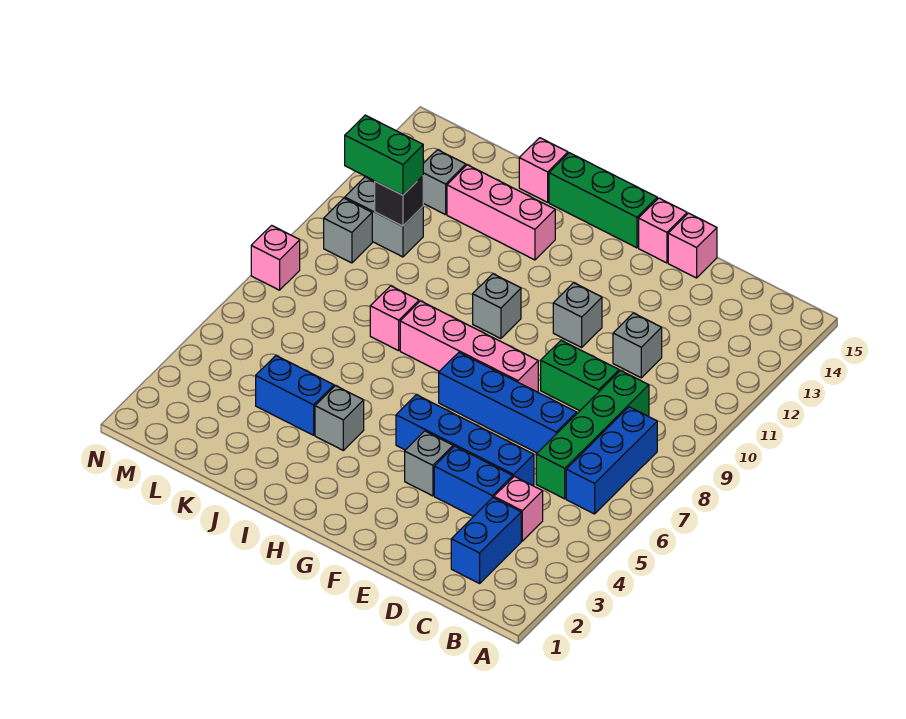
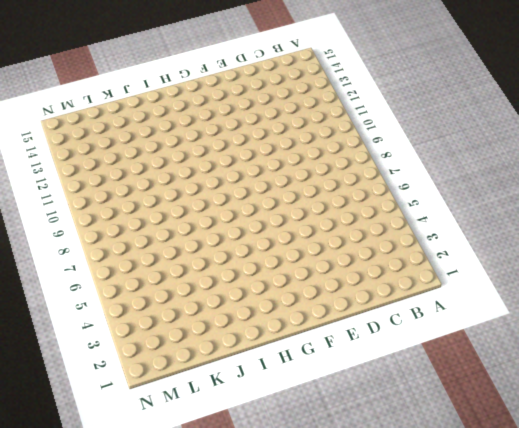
none -> blue 1x3 brick [566,407,657,514]
none -> blue 1x2 brick [451,498,521,583]
none -> pink 1x1 brick [494,476,543,541]

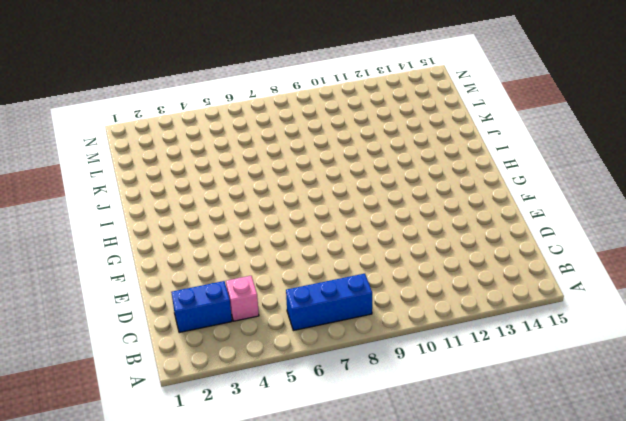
none -> green 1x4 brick [536,371,649,499]
none -> blue 1x2 brick [434,446,513,517]
none -> blue 1x4 brick [396,395,534,486]

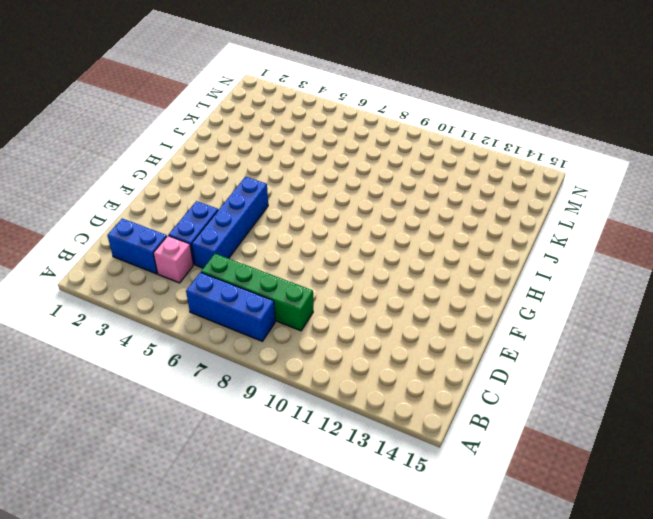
none -> blue 1x4 brick [439,353,577,453]
none -> green 1x2 brick [541,340,619,411]
none -> grey 1x1 brick [613,313,662,378]

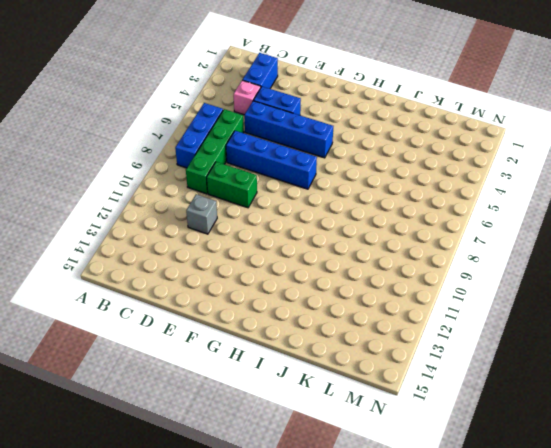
none -> pink 1x1 brick [668,213,717,278]
none -> grey 1x1 brick [405,431,453,496]
none -> pink 1x4 brick [400,301,538,392]

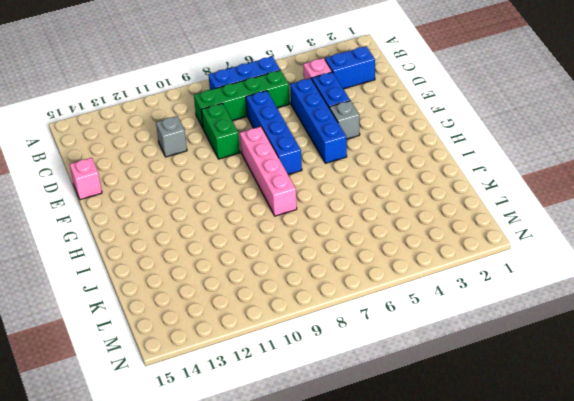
none -> grey 1x1 brick [553,283,602,347]
none -> pink 1x1 brick [639,198,687,263]
none -> green 1x3 brick [549,153,657,248]

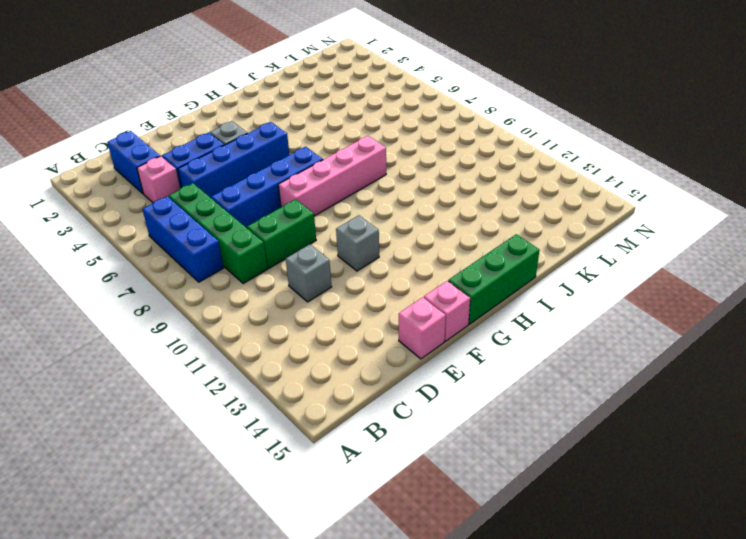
none -> grey 1x1 brick [473,274,521,339]
none -> grey 1x1 brick [315,386,364,450]
none -> pink 1x3 brick [447,165,555,260]

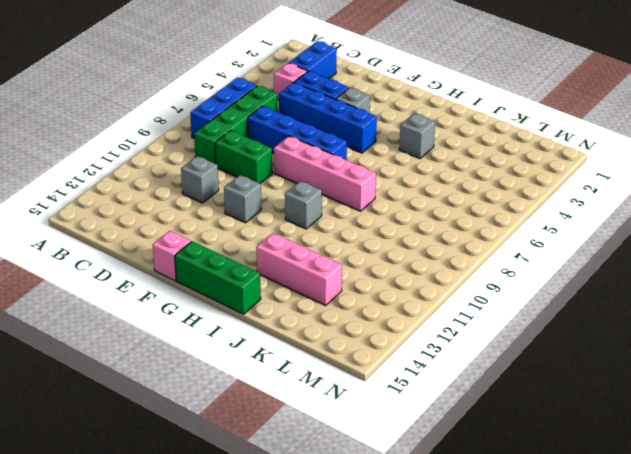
none -> pink 1x1 brick [668,213,717,278]
none -> blue 1x2 brick [256,356,334,435]
none -> pink 1x1 brick [370,286,419,351]

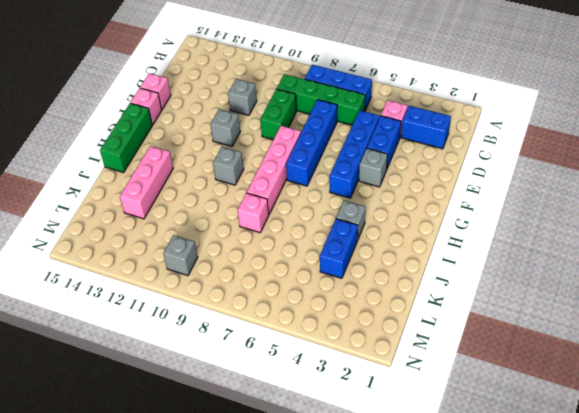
none -> pink 1x1 brick [519,138,568,202]
none -> grey 1x2 brick [345,177,423,257]
none -> grey 1x1 brick [423,150,466,215]

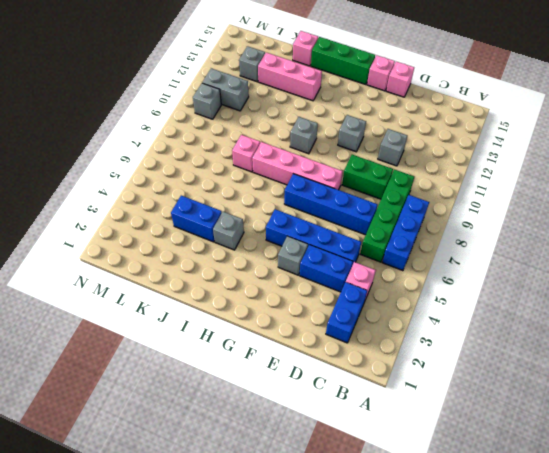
none -> pink 1x1 brick [251,225,300,290]
none -> black 1x1 brick [375,176,423,226]
none -> green 1x2 brick [345,115,423,195]

